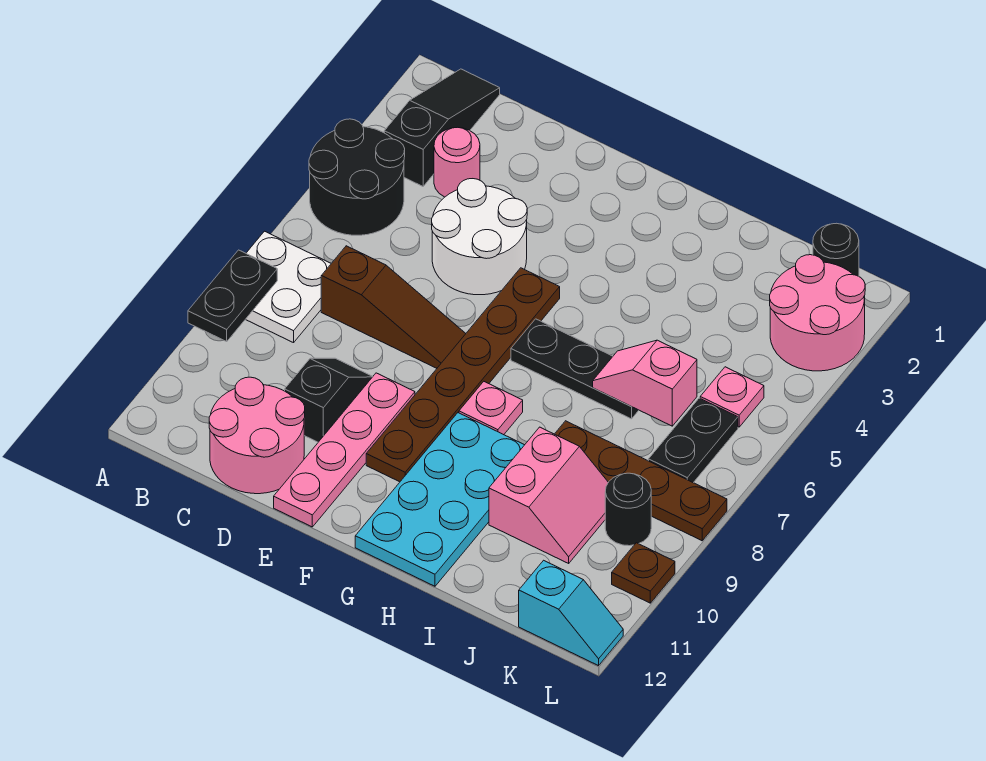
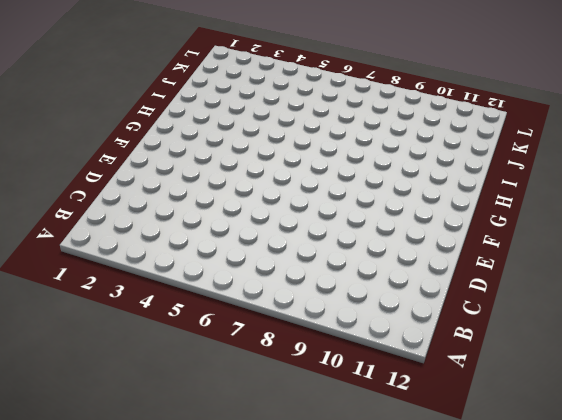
none -> black 2x2 round brick [309,119,405,235]
none -> white 2x2 plate [245,231,331,343]
none -> black 1x3 slope [384,69,500,186]

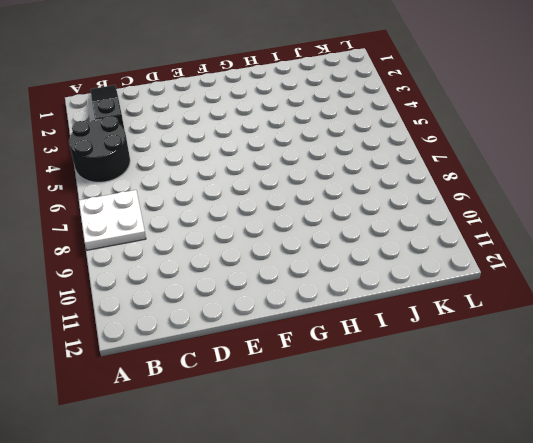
none -> pink 1x1 round brick [434,127,480,197]
none -> brown 1x3 slope [321,246,466,368]
none -> pink 2x2 round brick [209,377,305,494]

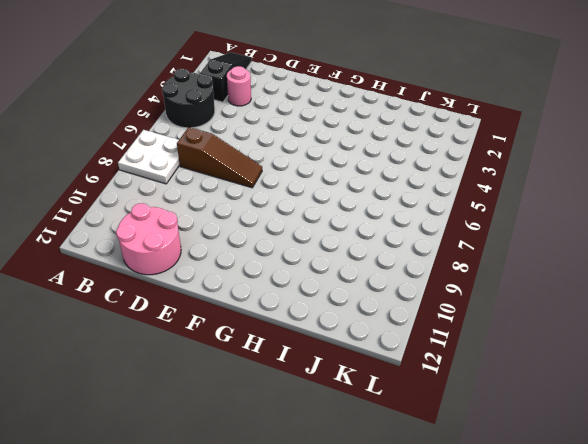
none -> white 2x2 round brick [432,179,527,295]
none -> black 1x2 slope [285,358,373,442]
none -> pink 1x4 plate [274,373,415,527]

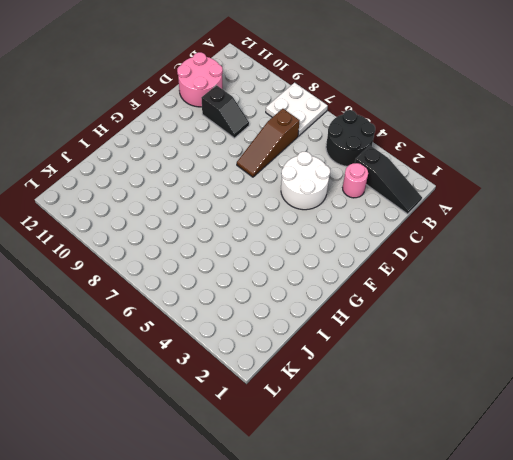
none -> pink 1x4 plate [274,373,415,527]
none -> brown 1x6 plate [366,268,560,482]
none -> black 1x3 plate [511,319,639,419]

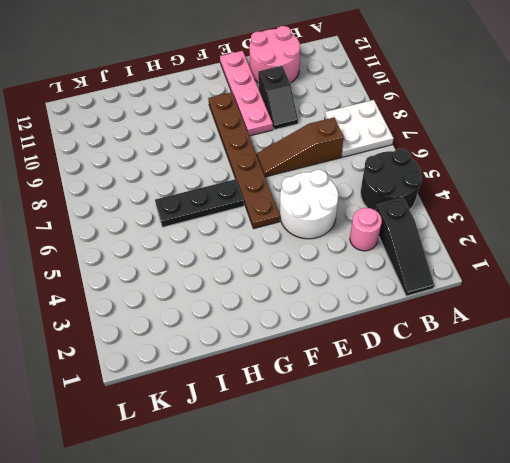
none -> pink 1x1 plate [459,382,523,435]
none -> cyan 2x4 plate [355,413,524,586]
none -> brown 1x4 plate [555,421,727,541]

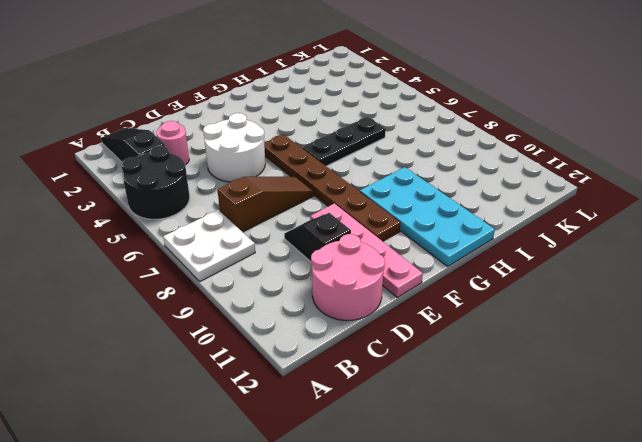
none -> pink 1x1 plate [459,382,523,435]
none -> brown 1x4 plate [555,421,727,541]
none -> pink 2x2 slope [489,427,608,563]

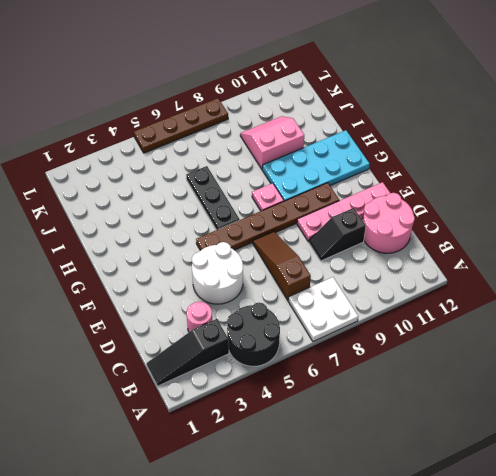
brown 1x4 plate [134,98,228,153] -> brown 1x4 plate turned to [555,421,727,541]
none -> black 1x1 round brick [813,223,859,276]
none -> pink 2x2 round brick [770,255,865,371]
none -> pink 1x1 plate [700,367,764,427]

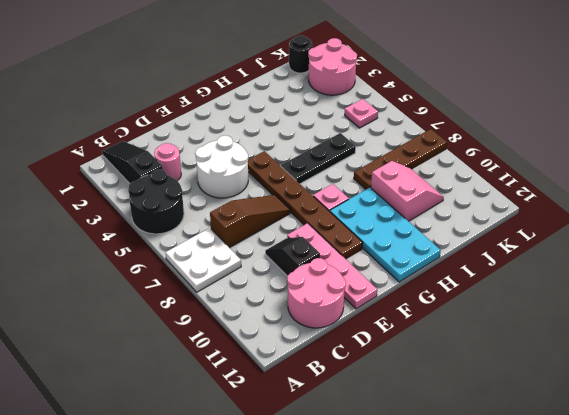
none -> black 1x2 plate [648,398,738,483]
none -> black 1x1 round brick [605,473,651,546]
none -> cyan 1x2 slope [519,560,623,666]

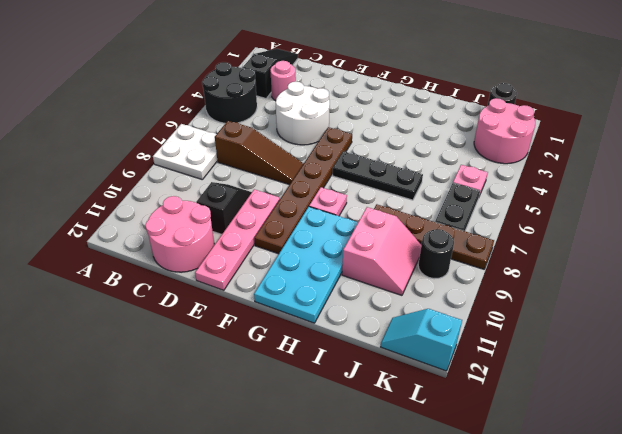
cyan 1x2 slope [381,309,462,371] -> cyan 1x2 slope turned to [519,560,623,666]
none -> brown 1x1 plate [612,543,675,603]
none -> black 1x2 plate [188,250,277,341]
none -> pink 1x2 slope [593,340,697,426]

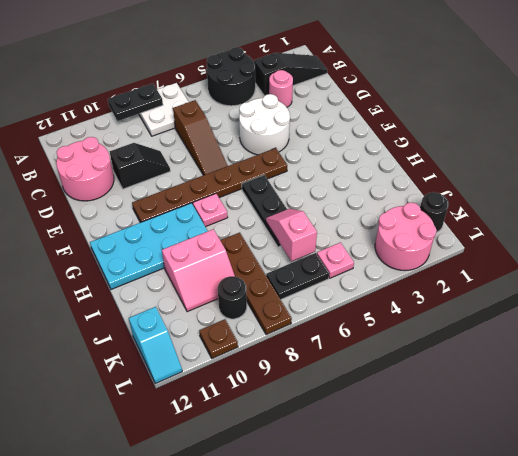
none -> pink 1x4 plate [274,373,415,527]

